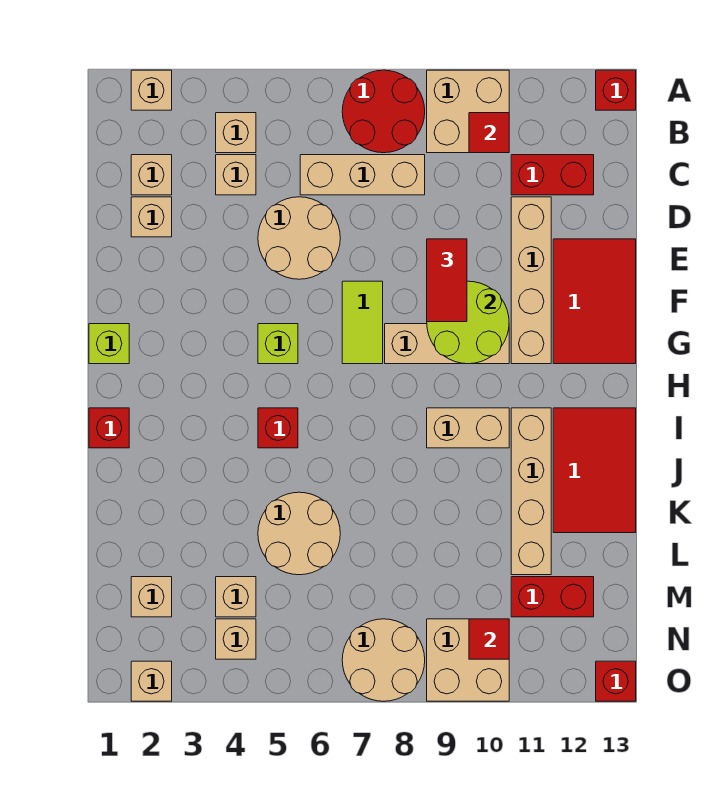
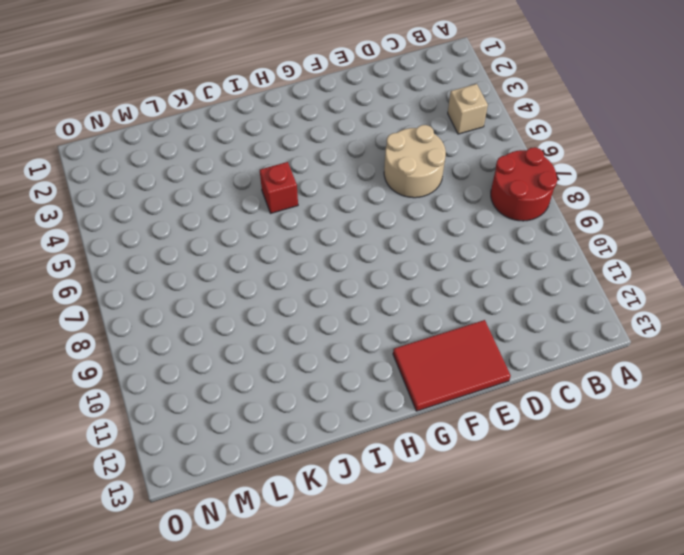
none -> tan 1x1 brick [131,70,172,110]
none -> tan 2x2 brick [427,70,509,153]
none -> red 1x1 brick [596,70,636,110]
none -> tan 1x1 brick [131,155,172,195]

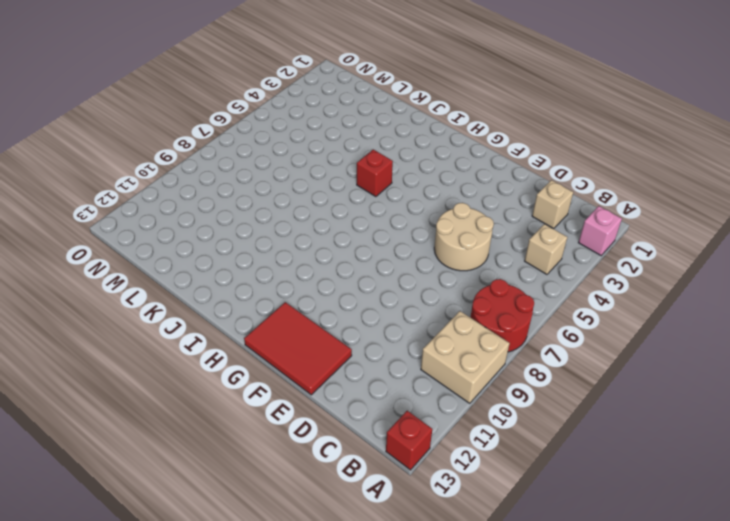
pink 1x1 brick [578,206,622,256] -> tan 1x1 brick [131,70,172,110]
none -> tan 1x1 brick [216,155,256,195]
none -> tan 1x3 brick [300,155,425,195]
none -> red 1x2 brick [511,155,594,195]
none -> tan 1x1 brick [131,197,172,237]

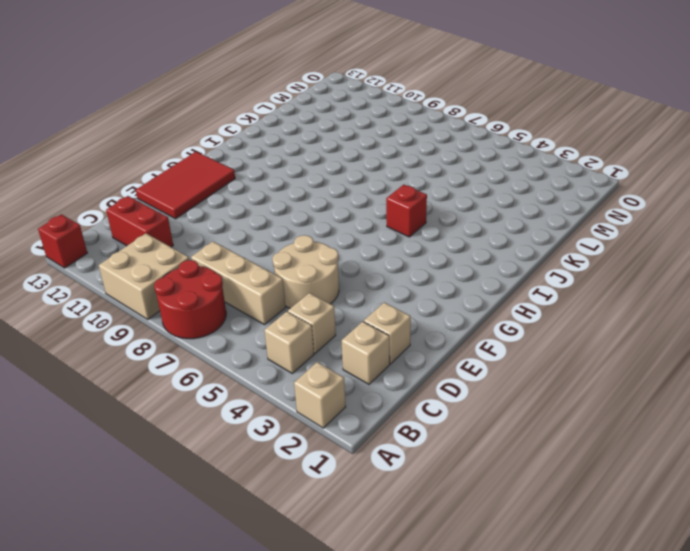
none -> tan 1x4 brick [511,197,551,364]
none -> lime 1x2 tile [342,281,383,364]
none -> lime 1x1 brick [89,324,129,364]
none -> lime 1x1 brick [258,324,298,364]

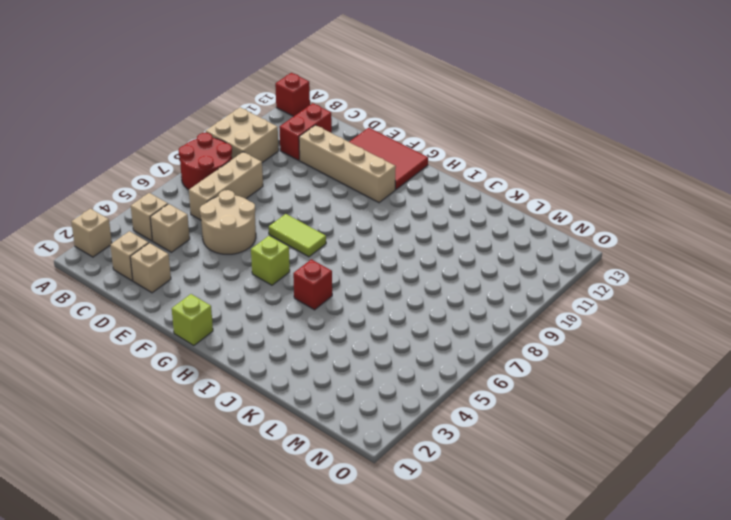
none -> tan 1x3 brick [385,324,509,364]
none -> red 1x1 brick [89,408,129,448]
none -> tan 1x2 brick [427,408,509,448]
none -> tan 1x4 brick [511,408,551,575]

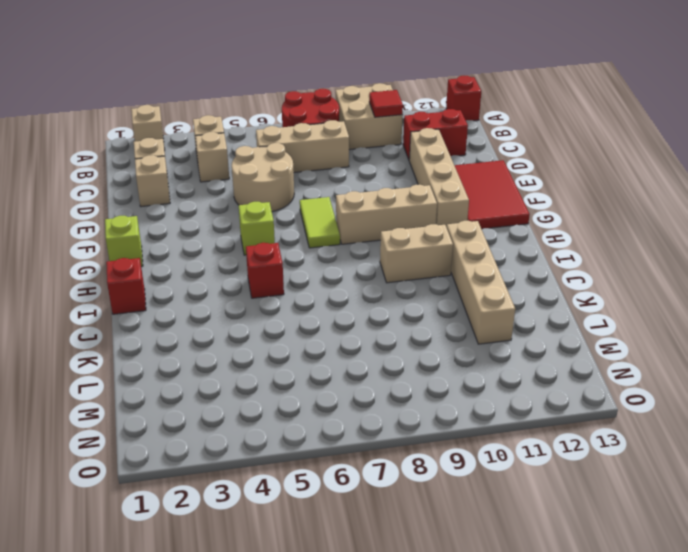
none -> red 2x3 tile [553,408,636,533]
none -> tan 2x2 round brick [258,492,340,575]
none -> tan 1x1 brick [131,577,172,617]
none -> tan 1x1 brick [216,577,256,617]

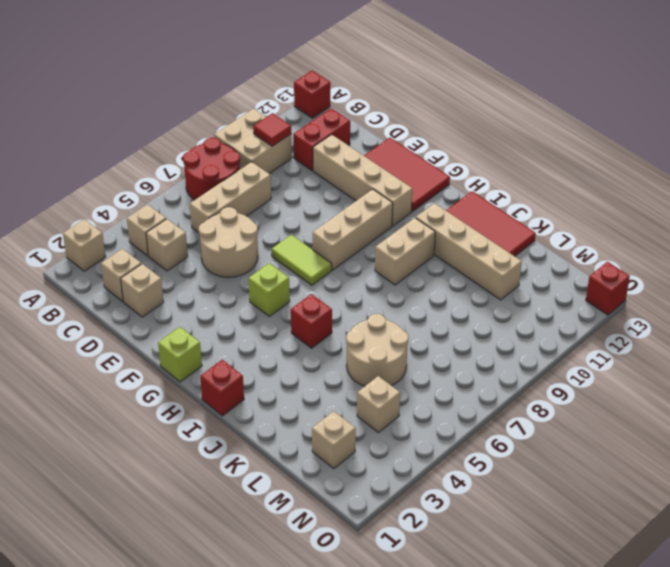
none -> red 1x2 brick [511,577,594,617]
none -> tan 1x1 brick [216,619,256,659]
none -> tan 2x2 round brick [342,619,425,701]
none -> tan 2x2 brick [427,619,509,701]

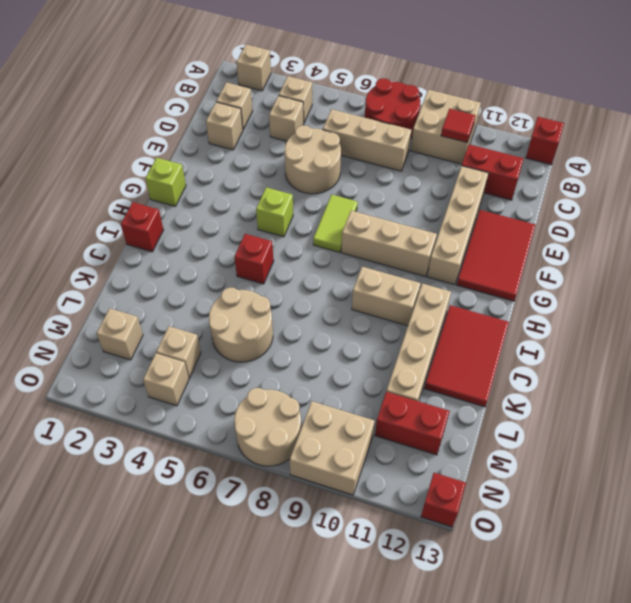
none -> tan 1x1 brick [131,661,172,701]
none -> lime 2x2 round brick [427,281,509,364]
none -> red 1x1 tile [469,619,509,659]
none -> red 1x2 tile [427,239,467,322]

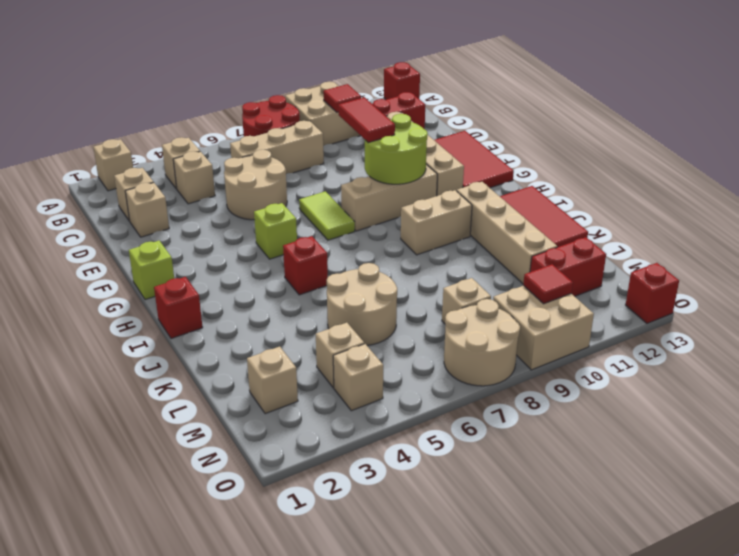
tan 1x1 brick [442,278,491,324] -> tan 1x1 brick moved to [131,661,172,701]

